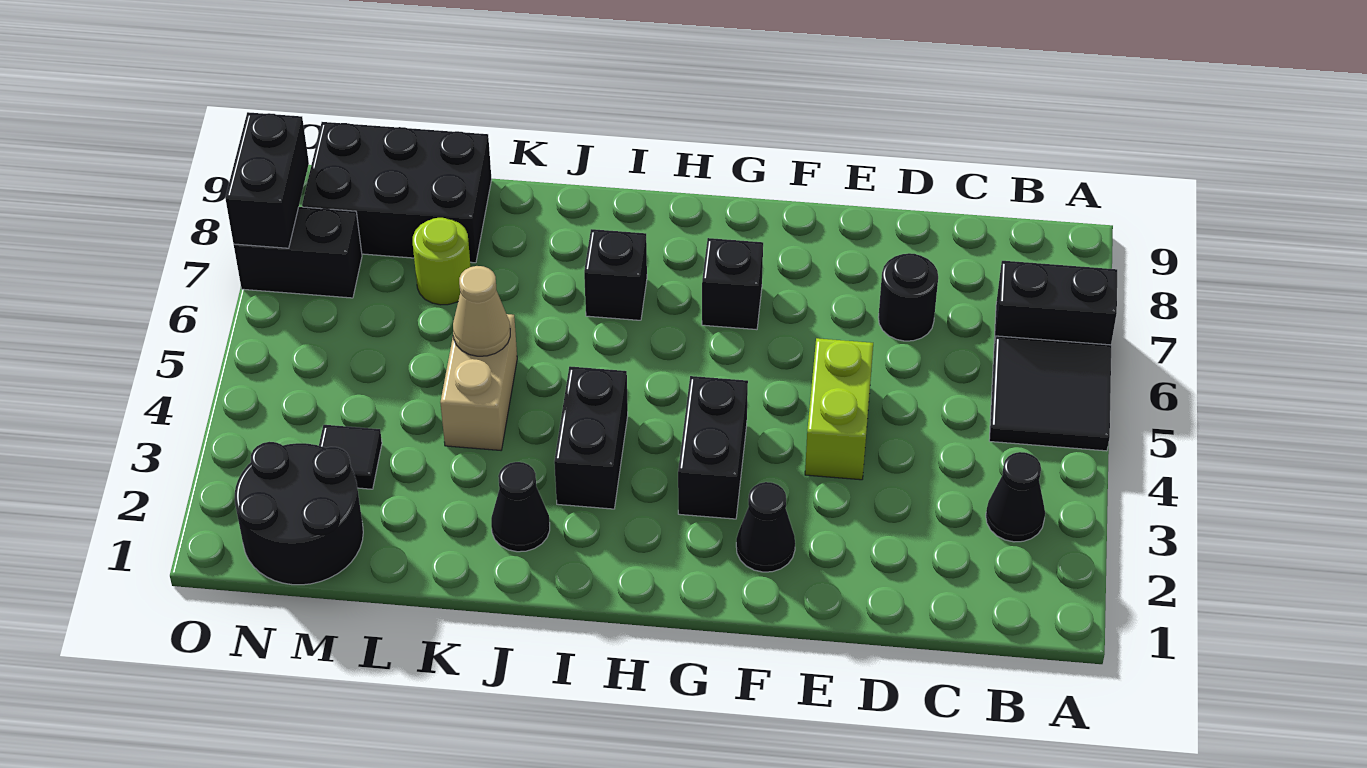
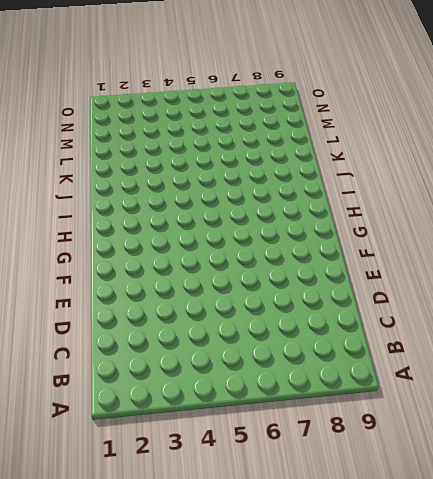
none -> black 2x2 tile [989,336,1111,451]
none -> black 1x2 brick [994,261,1117,345]
none -> black 1x1 cone [986,452,1045,542]

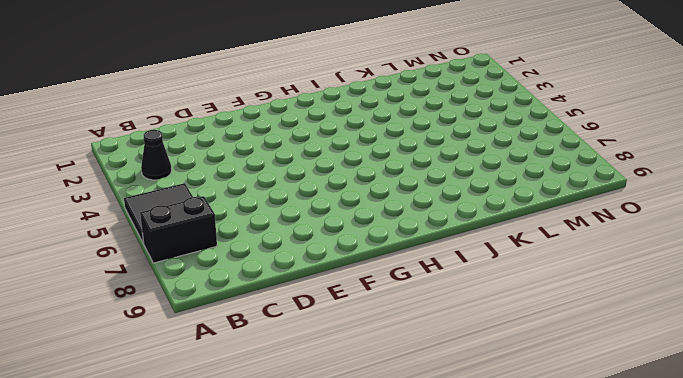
none -> black 1x1 round brick [878,253,938,341]
none -> lime 1x2 brick [805,338,873,480]
none -> black 1x1 cone [736,482,795,572]

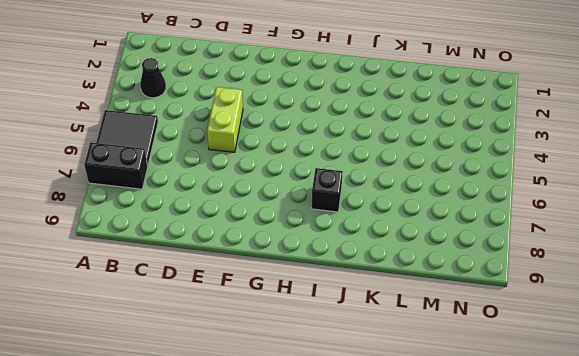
none -> black 1x1 round brick [878,253,938,341]
none -> black 1x1 cone [736,482,795,572]
none -> black 1x2 brick [678,376,748,519]

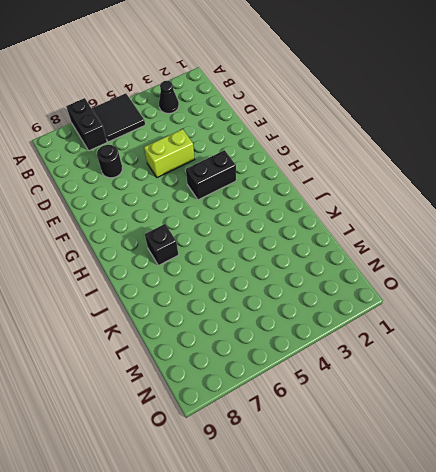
none -> black 1x1 cone [736,482,795,572]
none -> black 1x1 brick [702,238,763,330]
none -> black 1x2 brick [554,366,628,509]

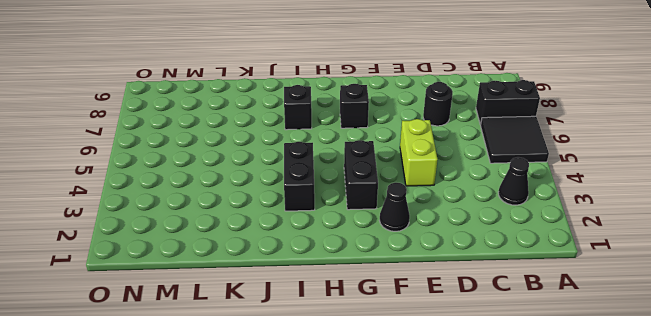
none -> black 1x1 cone [491,462,550,552]
none -> tan 1x2 brick [440,314,517,450]
none -> lime 1x1 round brick [413,218,471,305]

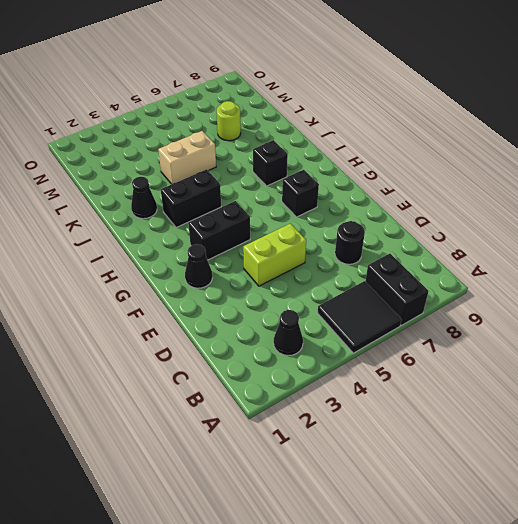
none -> black 2x3 brick [302,122,492,263]
none -> black 2x2 round brick [235,442,363,585]
none -> black 1x1 tile [319,425,382,489]

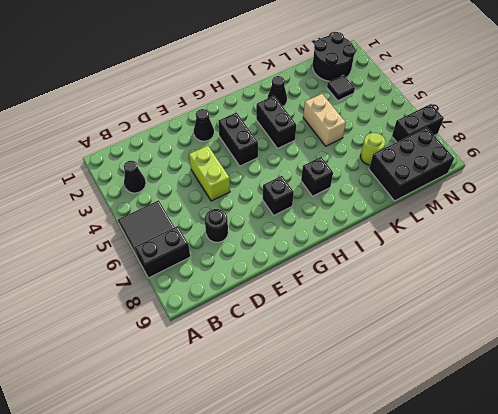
none -> tan 1x1 cone [453,266,510,356]
none -> black 1x2 brick [225,112,309,248]

